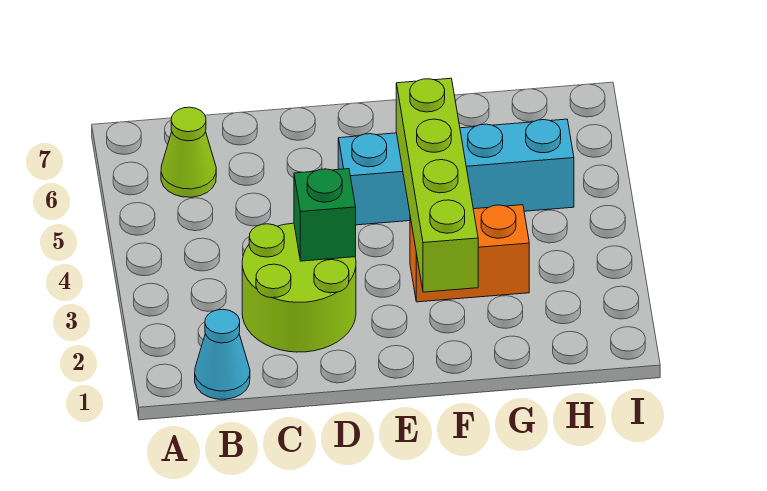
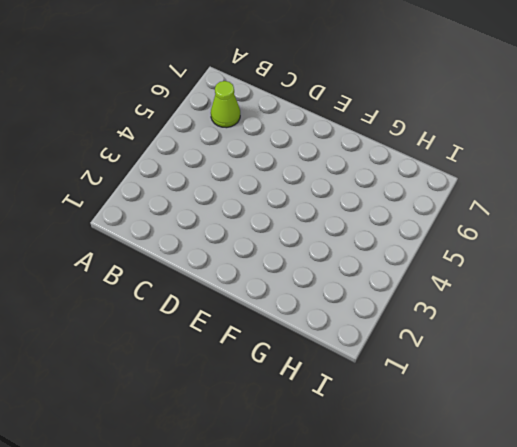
none -> cyan 1x1 cone [195,309,250,399]
none -> lime 2x2 round brick [242,223,356,352]

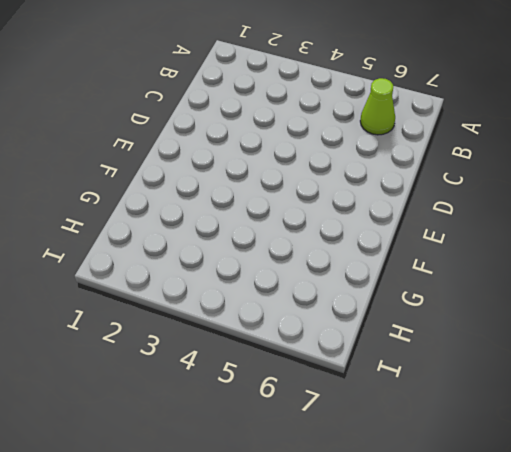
none -> cyan 1x1 cone [195,309,250,399]
none -> lime 2x2 round brick [242,223,356,352]

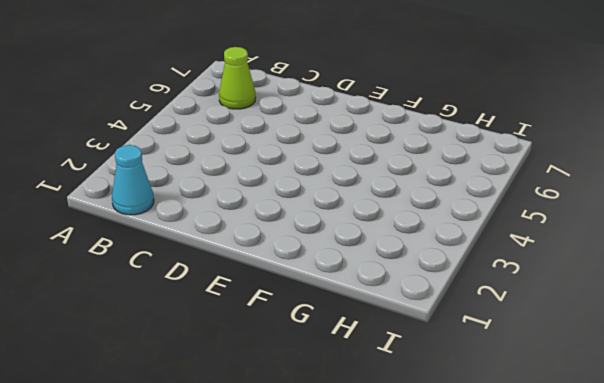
none -> lime 2x2 round brick [242,223,356,352]
none -> cyan 1x4 brick [338,119,574,225]

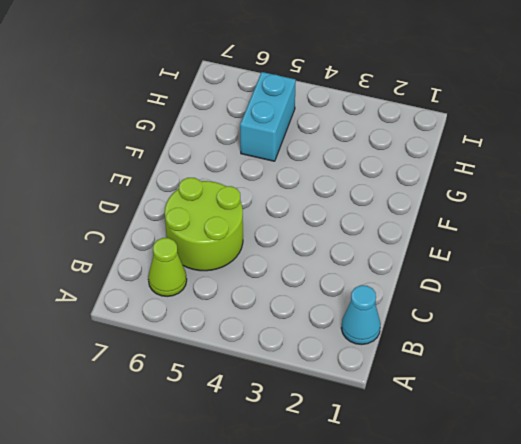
lime 2x2 round brick [165,178,243,271] -> lime 2x2 round brick moved to [242,223,356,352]
cyan 1x2 brick [240,72,296,161] -> cyan 1x4 brick [338,119,574,225]
none -> orange 1x2 brick [410,205,529,302]
none -> green 1x1 brick [294,169,356,261]

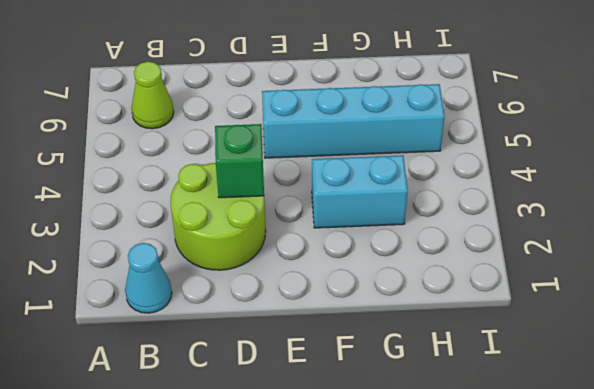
cyan 1x2 brick [312,155,408,228] -> orange 1x2 brick [410,205,529,302]
none -> lime 1x4 brick [396,78,478,292]

